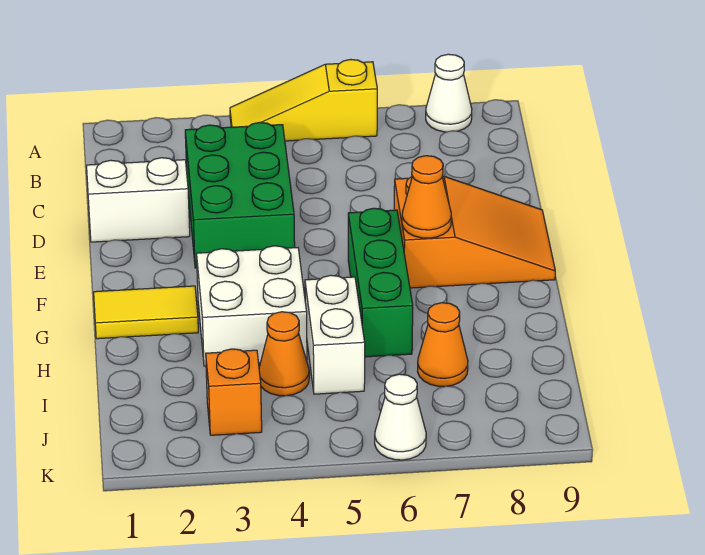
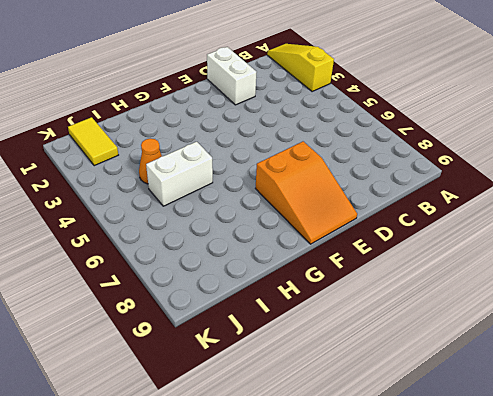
yellow 1x3 slope [267,44,334,92] -> yellow 1x3 slope moved to [230,59,377,141]
yellow 1x2 tile [68,117,118,166] -> yellow 1x2 tile moved to [94,286,198,339]
none -> white 1x1 cone [426,54,472,132]
none -> green 2x3 brick [185,122,295,268]
none -> green 1x3 brick [348,208,413,357]

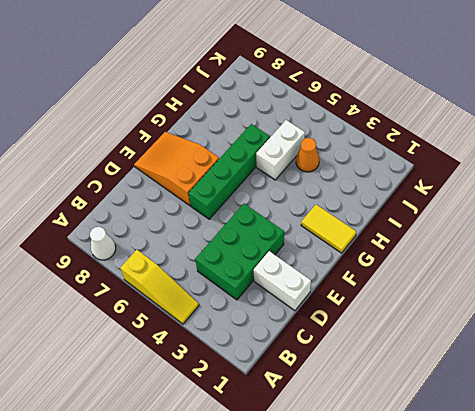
green 1x4 brick [189,124,270,219] -> green 1x3 brick [348,208,413,357]
none -> white 2x2 brick [197,246,307,366]
none -> orange 1x1 cone [418,303,468,387]
none -> orange 1x1 brick [206,349,262,435]

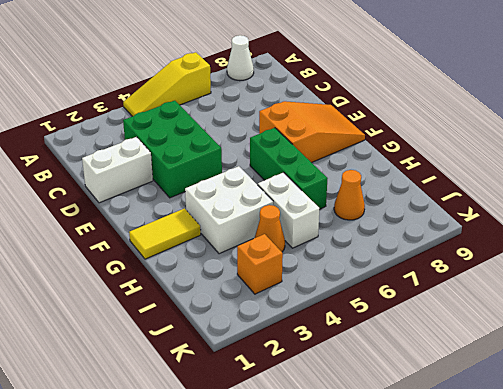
none -> white 1x1 cone [375,374,426,460]
none -> orange 1x1 cone [402,156,451,238]

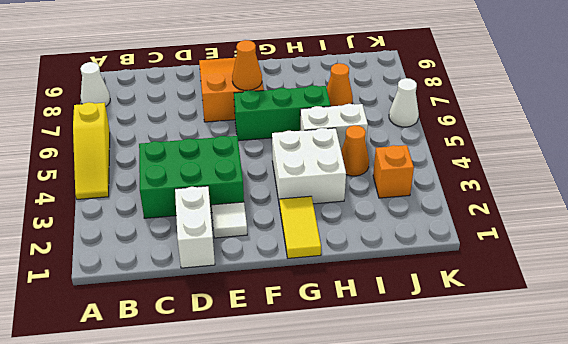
white 1x1 tile [212,202,247,238] -> none

